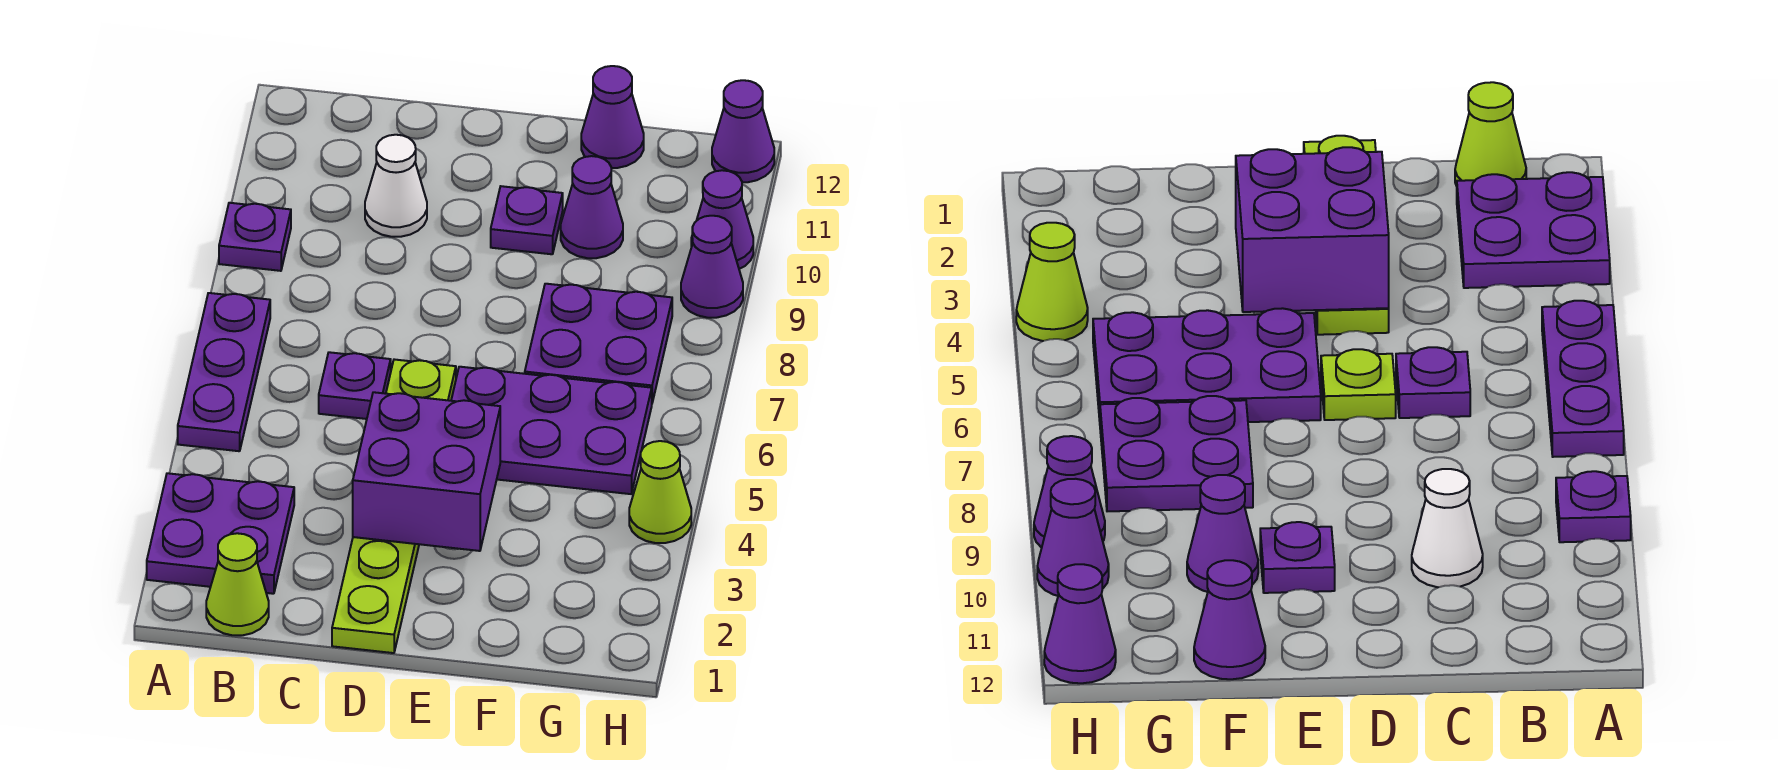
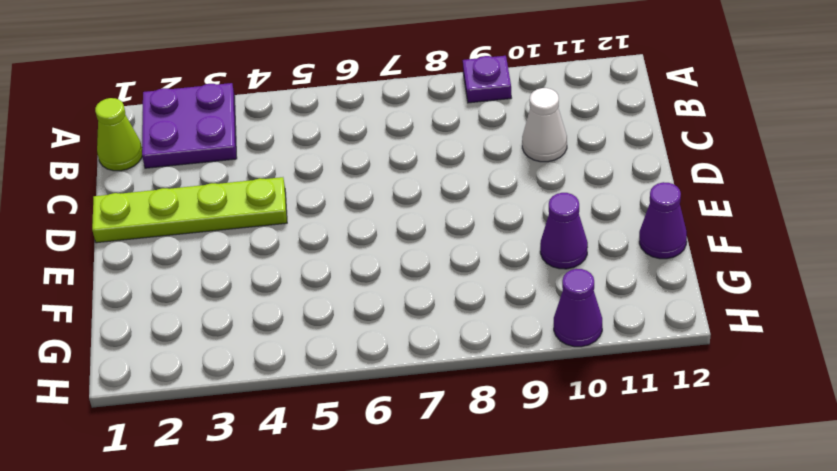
none -> purple 1x3 plate [178,293,270,451]
none -> purple 1x1 plate [319,352,391,419]
none -> lime 1x1 plate [386,359,456,401]

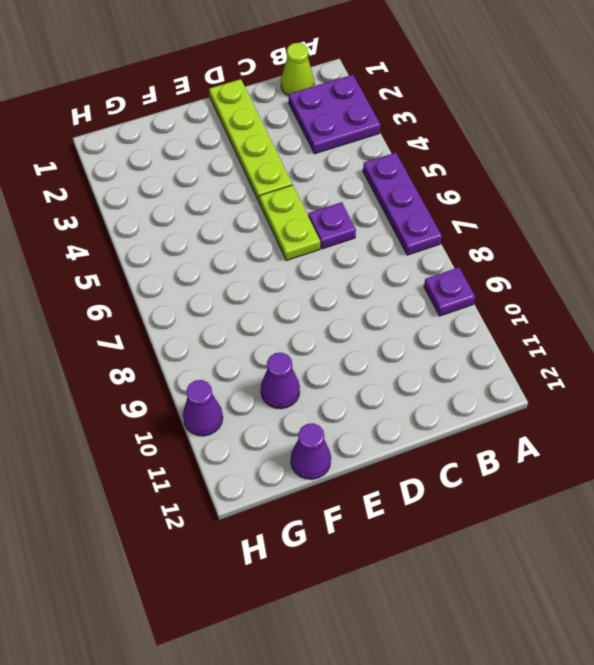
lime 1x2 plate [259,185,320,261] -> lime 1x1 plate [386,359,456,401]
none -> white 1x1 cone [365,135,427,237]
none -> purple 2x3 plate [451,367,652,494]
none -> purple 1x1 plate [491,186,563,254]

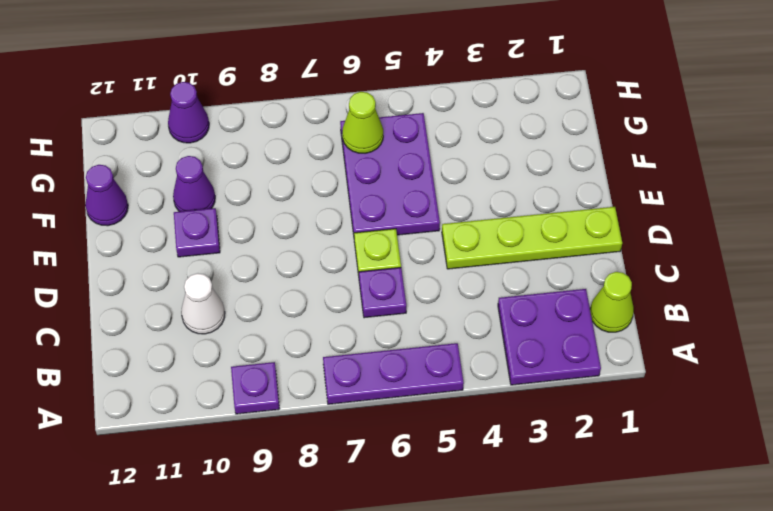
lime 1x1 cone [342,92,383,153] -> lime 1x1 cone moved to [629,441,691,543]
none -> purple 2x2 plate [525,284,672,402]
none -> purple 1x1 cone [681,216,743,318]
none -> purple 1x1 cone [712,80,774,182]

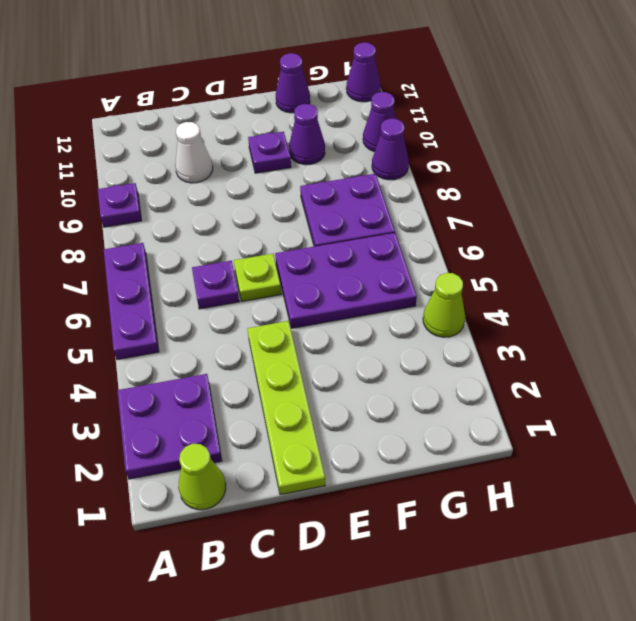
none -> purple 2x2 brick [353,392,500,551]

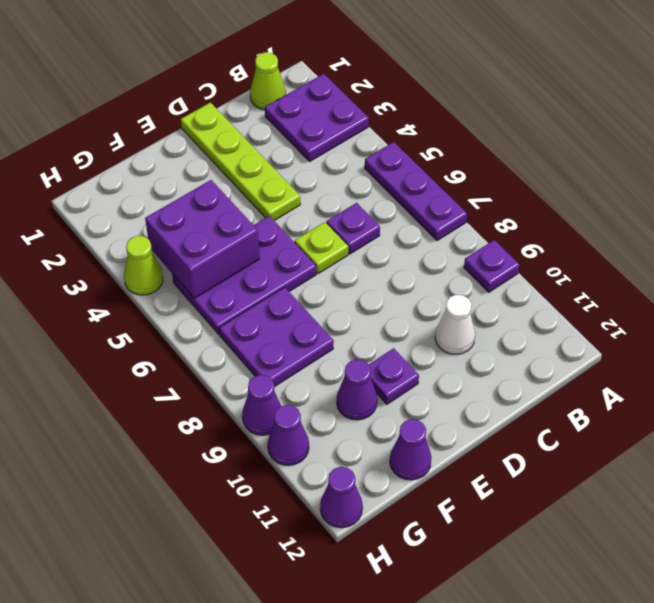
purple 2x2 brick [145,180,259,298] -> purple 2x2 brick moved to [353,392,500,551]

